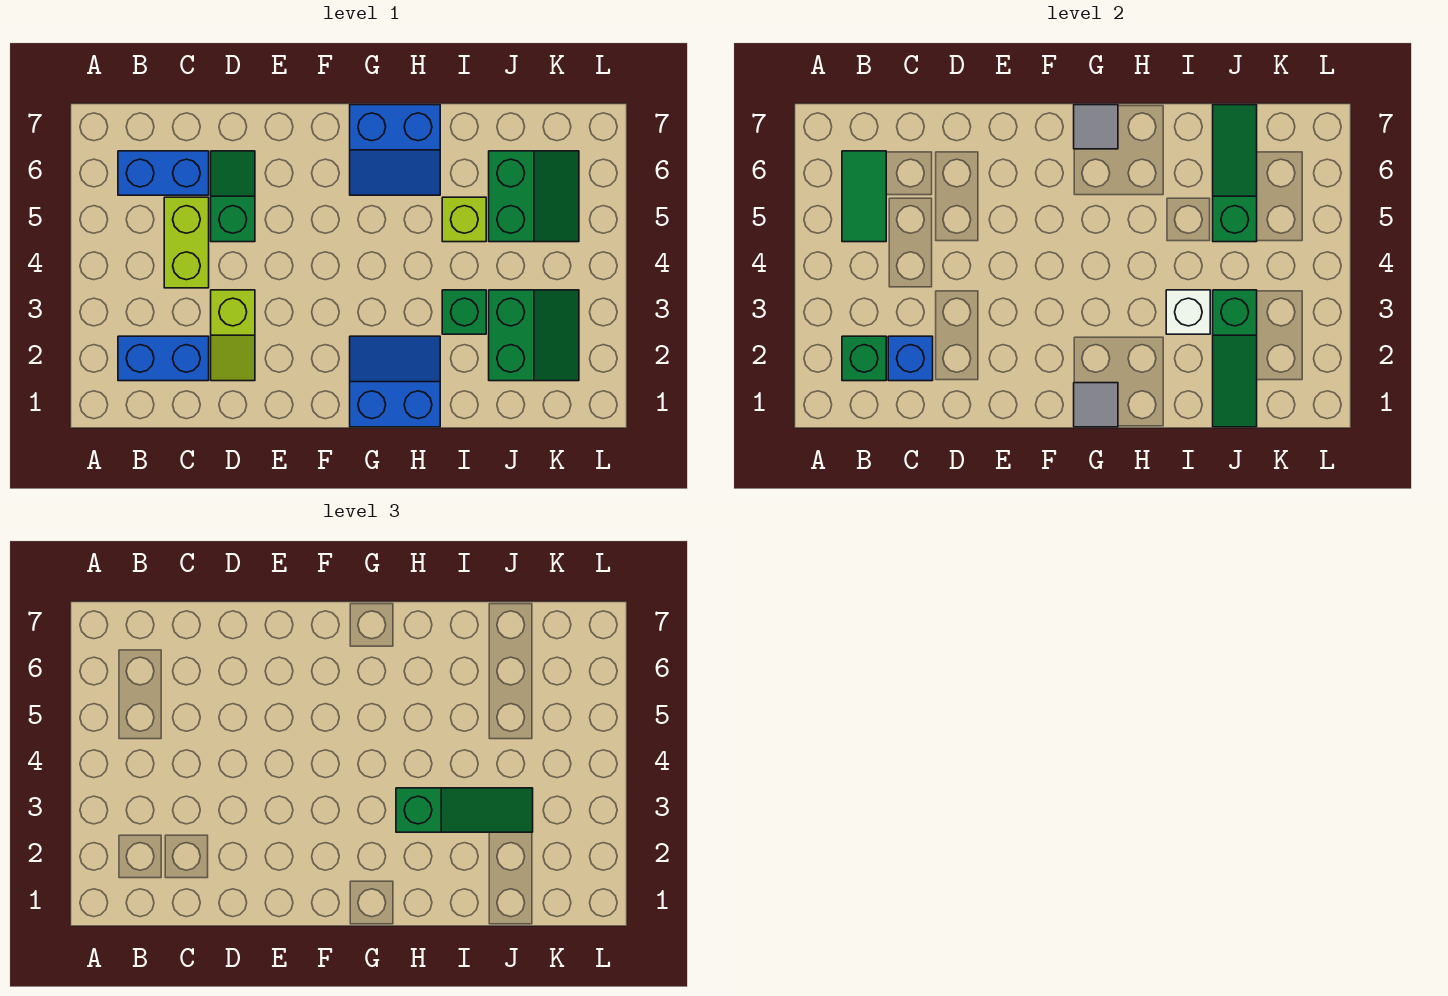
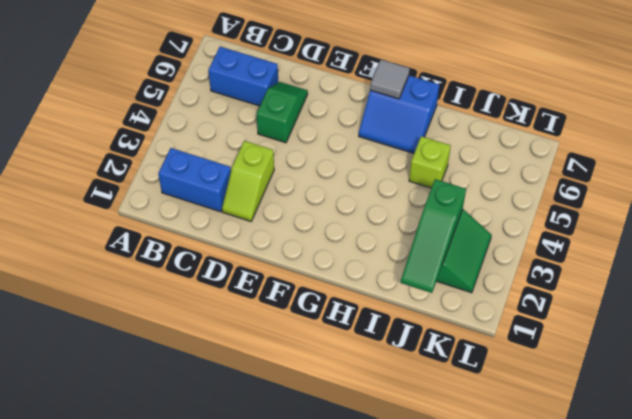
none -> lime 1x2 brick [164,197,209,288]
none -> blue 2x2 slope [350,336,440,427]
none -> green 1x1 brick [442,290,486,334]

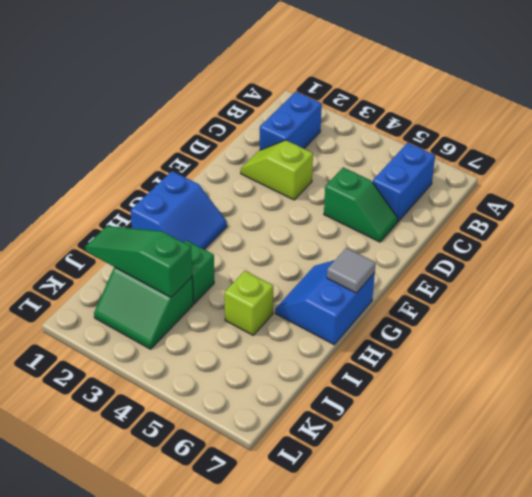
none -> lime 1x2 brick [164,197,209,288]
none -> green 2x2 slope [489,151,579,242]
none -> green 1x1 brick [842,336,886,381]

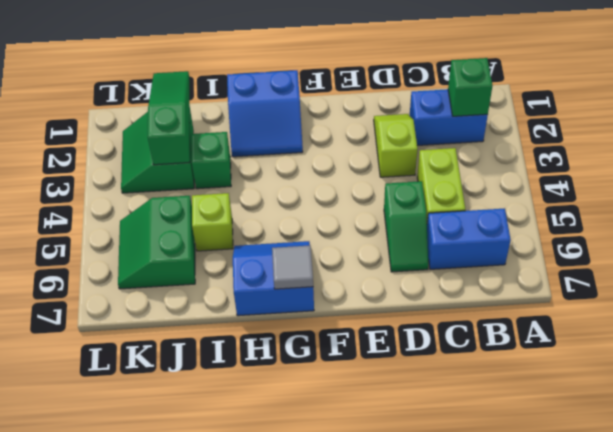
none -> green 1x2 tile [842,151,886,242]
none -> blue 1x1 brick [888,336,933,381]
none -> grey 1x1 tile [1074,383,1118,427]

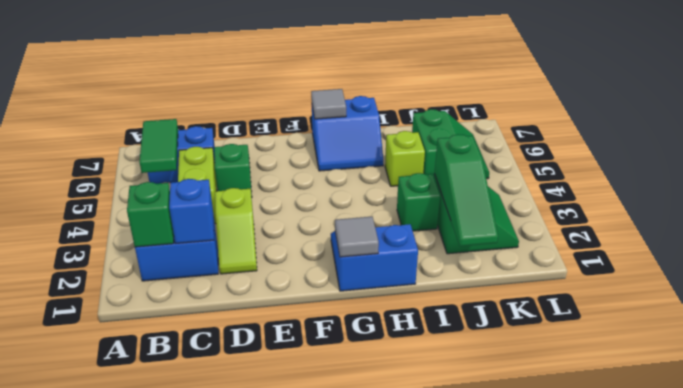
none -> white 1x1 brick [1166,290,1210,334]
none -> green 1x3 slope [1213,105,1257,242]
none -> green 1x3 slope [396,788,533,832]

